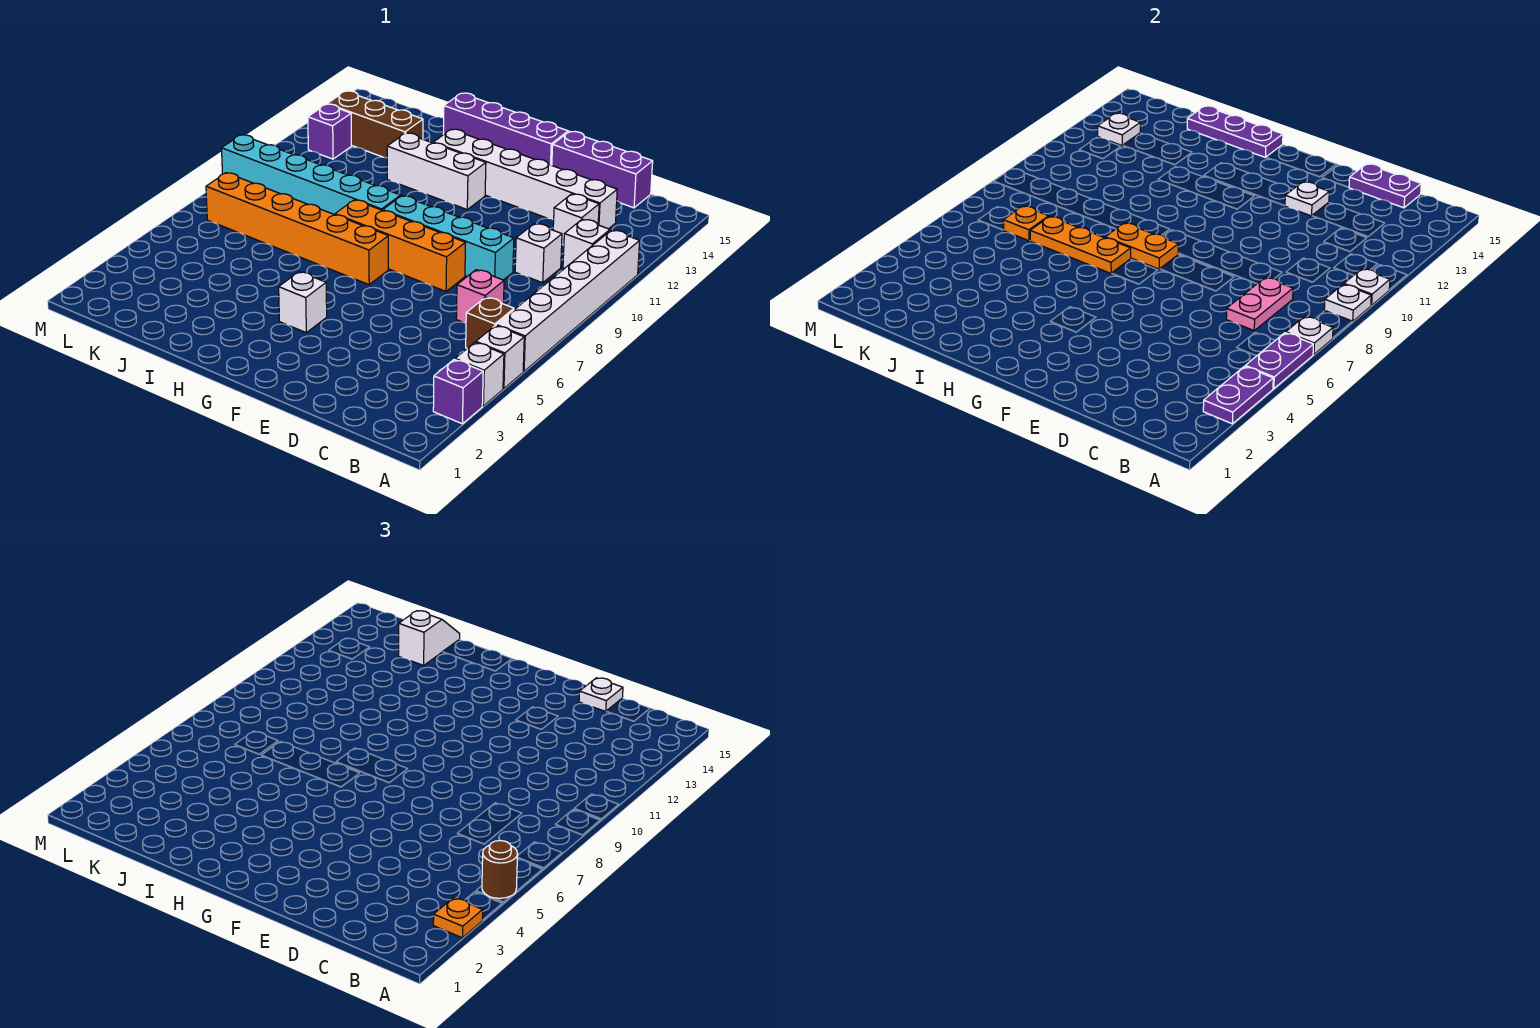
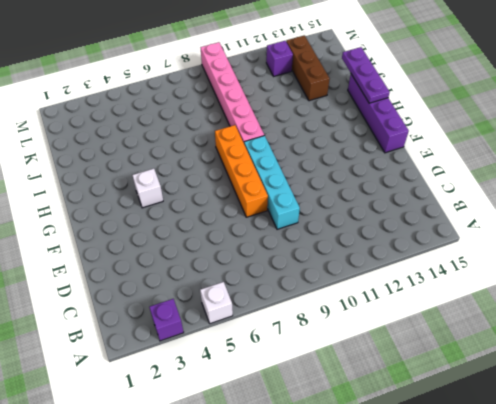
pink 1x6 brick [201,42,264,142] -> cyan 1x6 brick [222,135,401,215]
none -> white 1x1 brick [455,342,504,406]
none -> white 1x6 brick [496,230,640,371]
none -> brown 1x1 brick [466,297,514,348]
none -> white 1x1 brick [563,219,610,269]

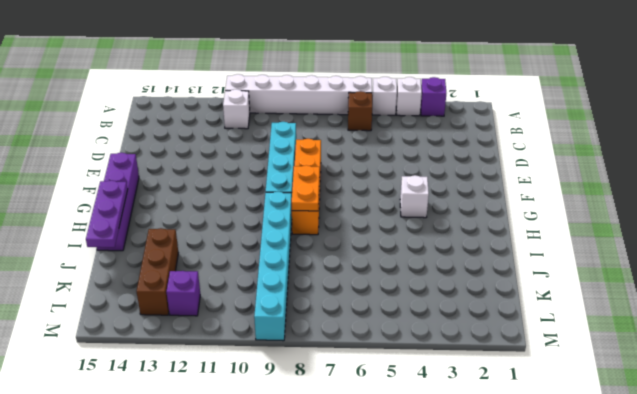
none -> pink 1x1 brick [456,270,504,323]
none -> white 1x1 brick [515,224,562,283]
none -> white 1x1 brick [553,194,599,245]
none -> white 1x6 brick [433,129,617,229]

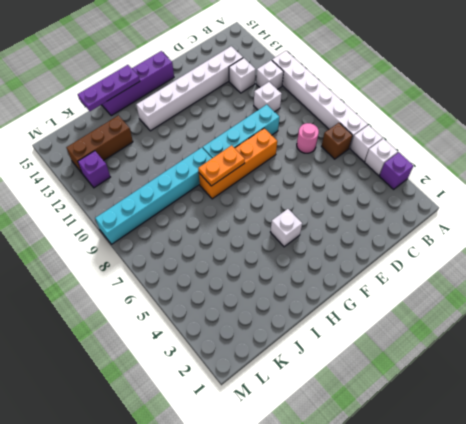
pink 1x1 round brick [297,123,319,153] -> pink 1x1 brick [456,270,504,323]
none -> purple 1x3 brick [552,131,653,208]
none -> orange 1x6 brick [206,173,388,285]
none -> white 1x3 brick [387,133,486,209]
none -> purple 1x2 plate [1203,366,1273,424]

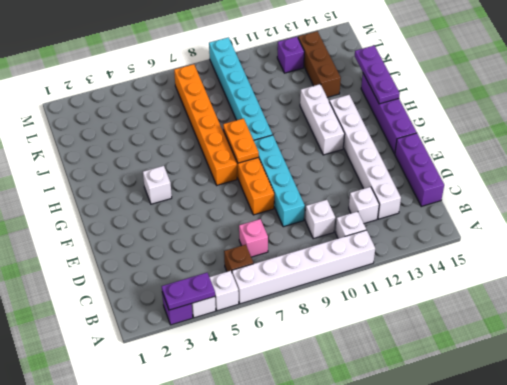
none -> purple 1x2 plate [1245,333,1313,389]
none -> white 1x1 plate [1286,316,1333,354]
none -> white 1x1 plate [1324,284,1371,321]
none -> white 1x1 plate [1344,269,1390,305]

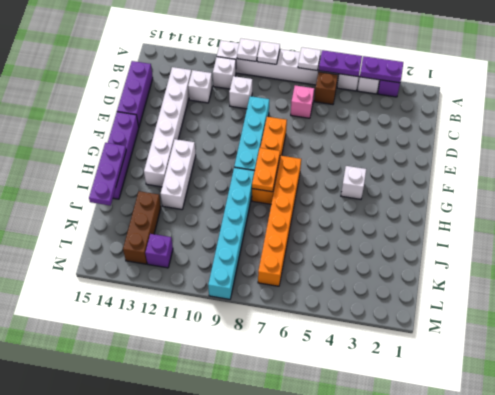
none -> pink 1x2 plate [1226,277,1293,330]
none -> purple 1x2 plate [1349,164,1421,208]
none -> white 1x1 plate [1285,182,1329,216]
none -> orange 1x3 plate [1030,217,1131,273]

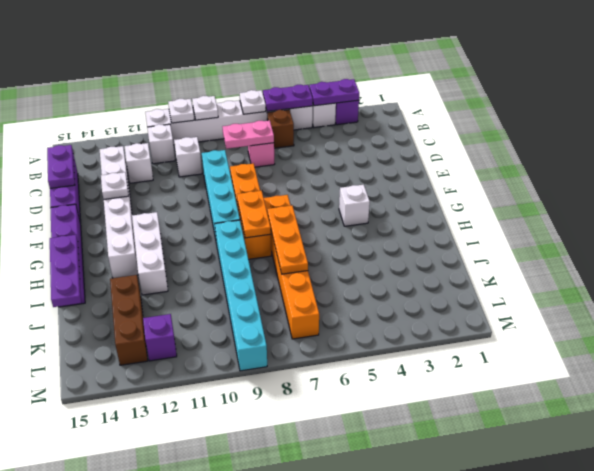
none -> orange 1x1 plate [1003,206,1049,241]
none -> white 1x1 plate [1098,113,1140,145]
none -> orange 1x1 plate [433,898,483,938]
none -> brown 1x1 round brick [482,841,518,898]

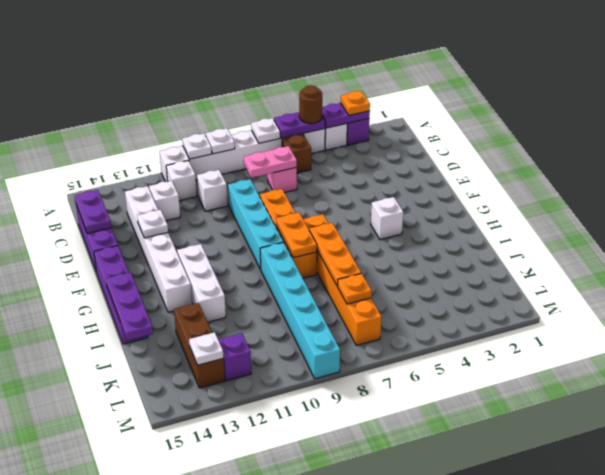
none -> white 1x1 plate [579,678,623,711]
none -> white 1x2 slope [399,611,460,665]

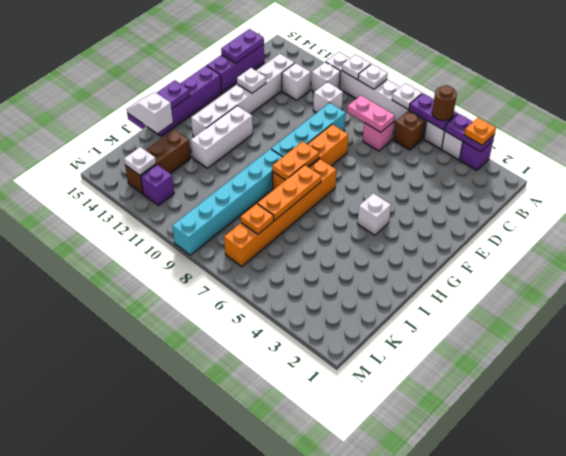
none -> white 1x1 plate [579,678,623,711]

